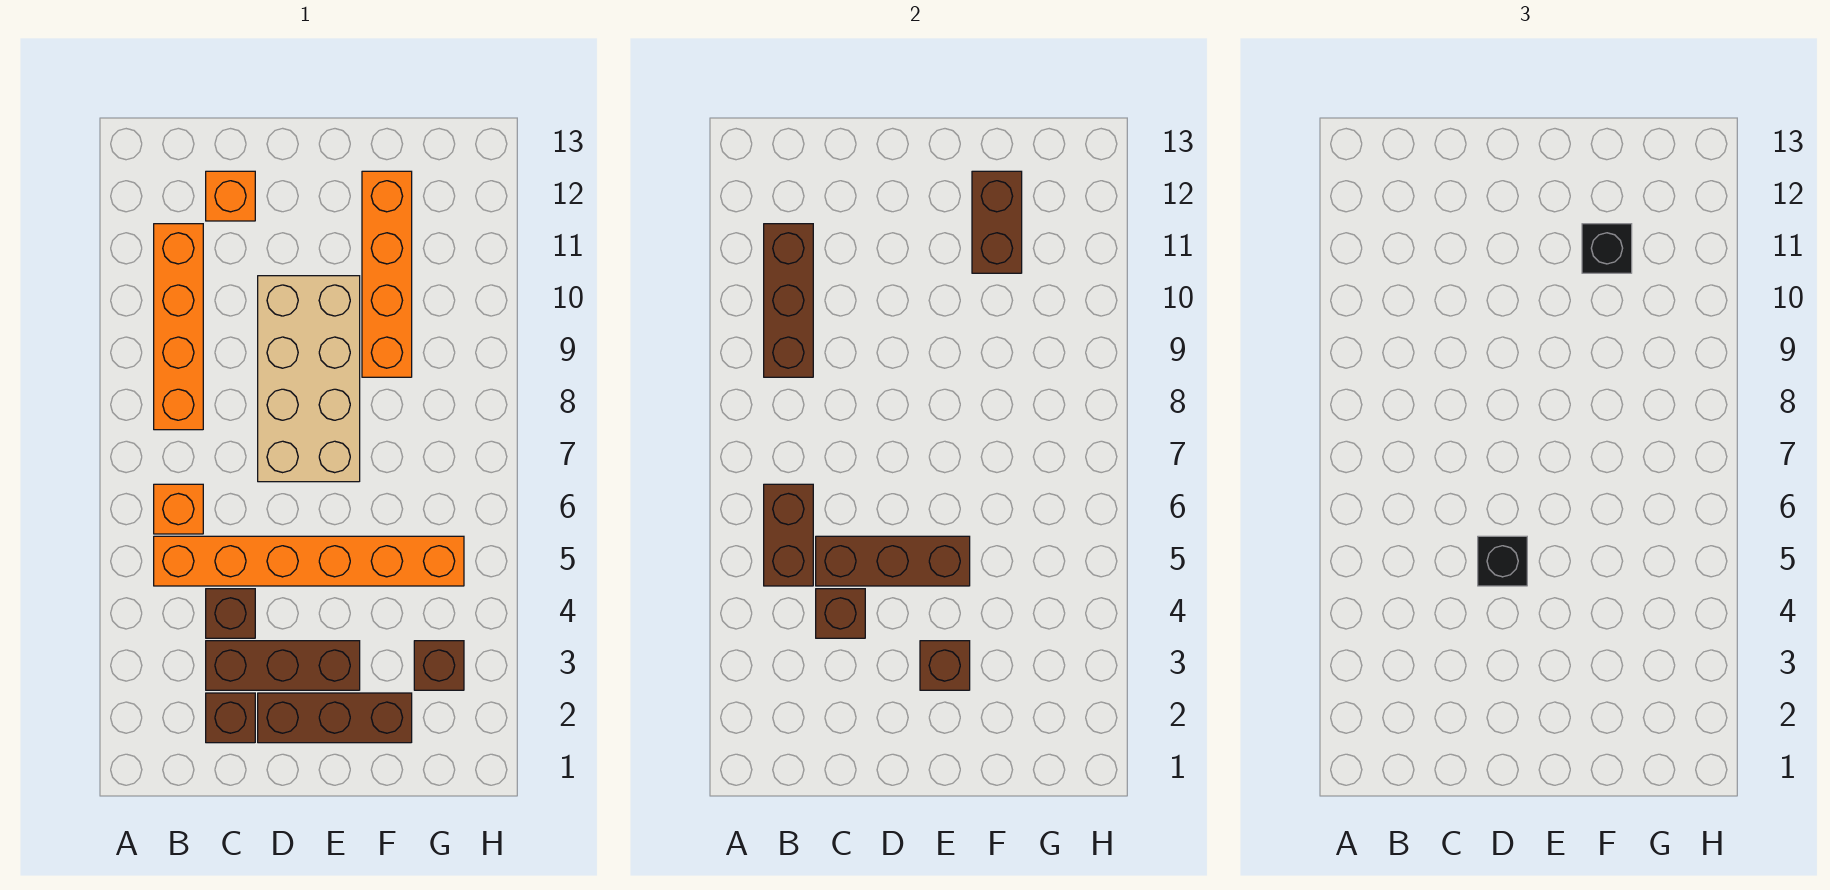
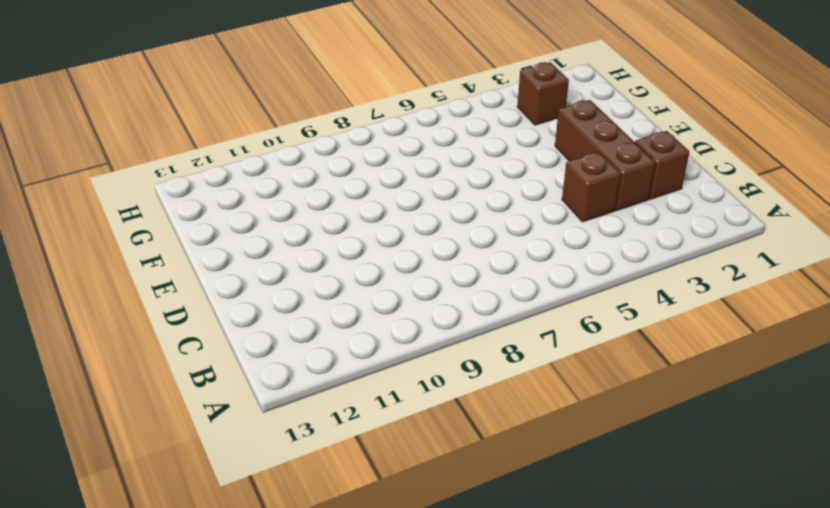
none -> orange 1x6 brick [154,536,464,586]
none -> orange 1x1 brick [154,484,203,534]
none -> orange 1x4 brick [154,224,203,430]

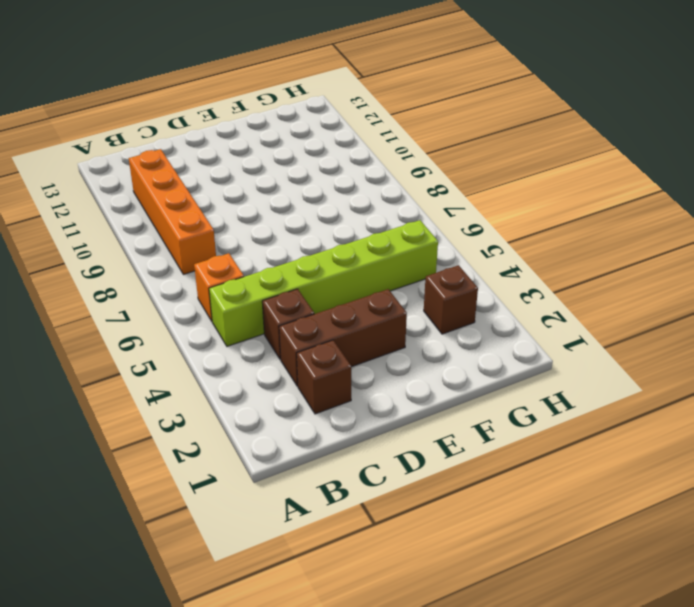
lime 1x6 brick [209,220,438,346] -> orange 1x6 brick [154,536,464,586]
none -> orange 1x1 brick [206,171,255,221]
none -> brown 1x3 brick [258,693,412,743]
none -> tan 2x4 brick [258,276,360,482]

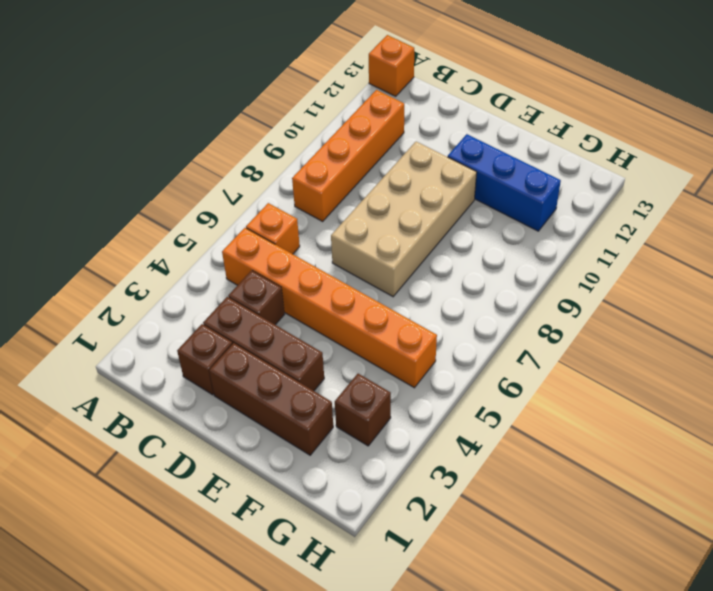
orange 1x1 brick [369,35,414,96] -> orange 1x1 brick moved to [206,171,255,221]
blue 1x3 brick [448,134,561,231] -> orange 1x4 brick [362,171,412,377]
none -> brown 1x2 brick [764,484,813,586]
none -> brown 1x3 brick [764,224,813,377]
none -> brown 1x1 brick [816,589,865,638]

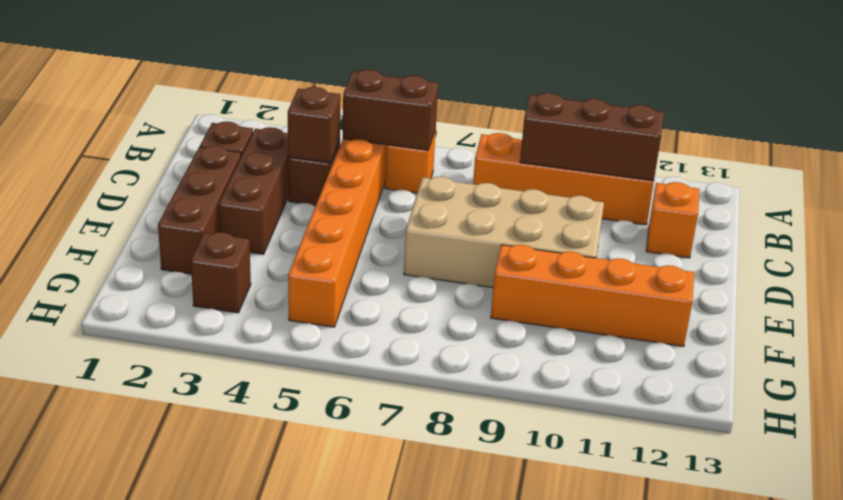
none -> brown 1x3 brick [816,536,970,586]
none -> brown 1x1 brick [920,641,970,690]
none -> brown 1x2 brick [972,171,1022,273]

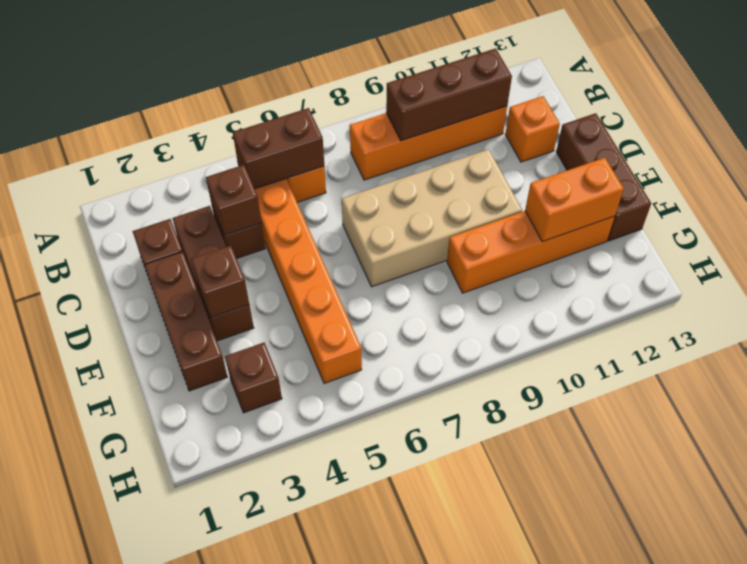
brown 1x3 brick [556,113,651,241] -> brown 1x3 brick moved to [816,536,970,586]
orange 1x2 brick [525,158,624,242] -> brown 1x2 brick [972,171,1022,273]
none -> black 1x1 brick [1478,536,1527,586]
none -> black 1x1 brick [1582,224,1632,273]

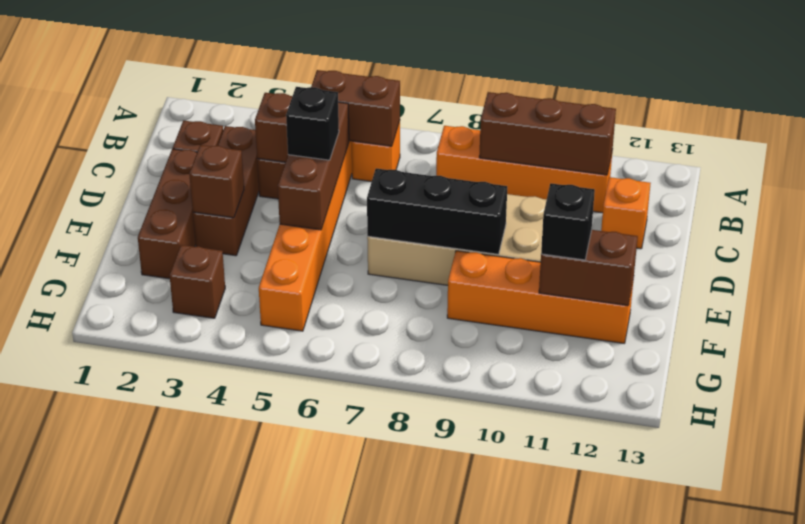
black 1x3 brick [367,168,507,254] -> none

